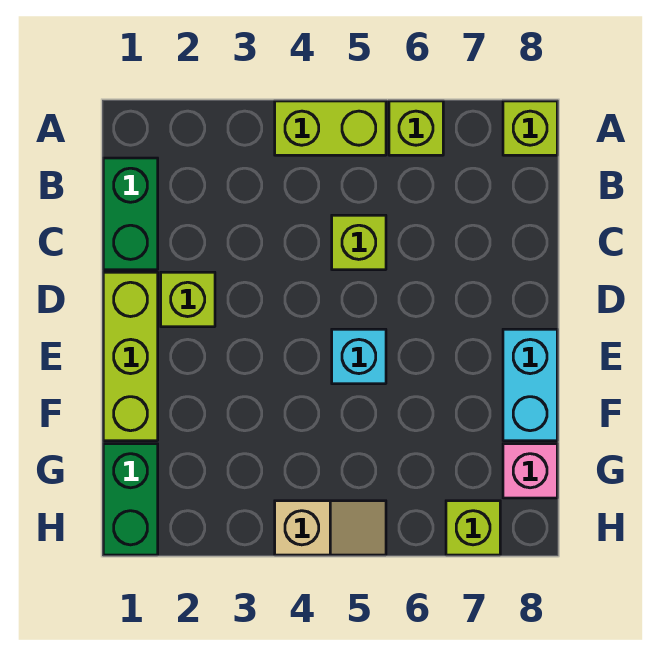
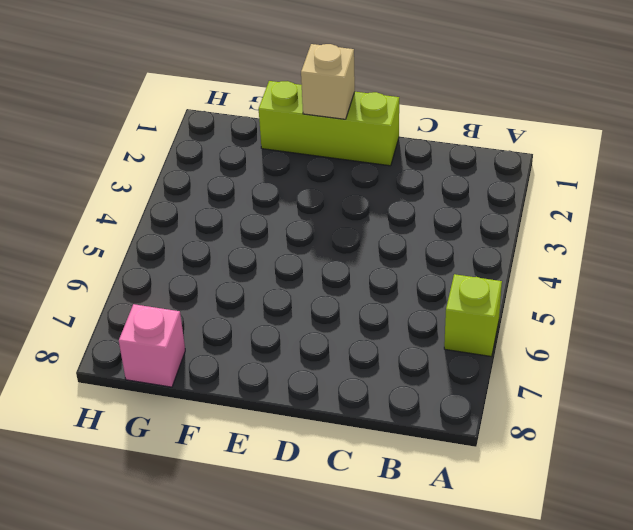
tan 1x1 brick [301,44,355,119] -> none
none -> lime 1x2 brick [275,101,386,155]
none -> lime 1x1 brick [503,101,557,155]
none -> green 1x2 brick [103,158,158,270]

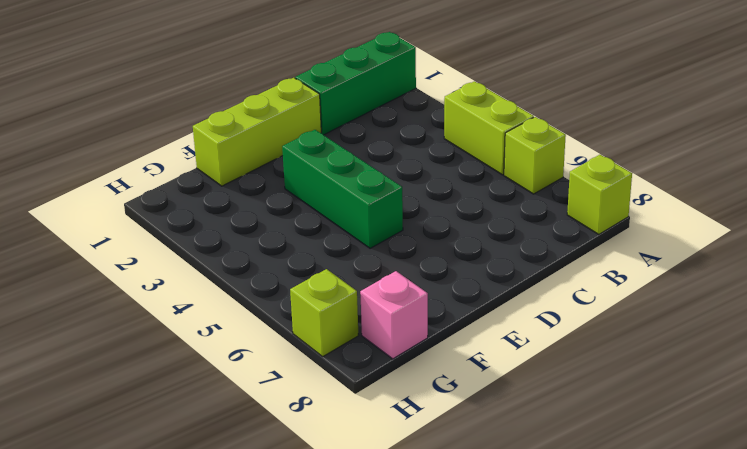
green 1x3 brick [295,32,416,135] -> green 1x2 brick [103,158,158,270]
green 1x3 brick [282,130,403,248] -> cyan 1x1 brick [332,329,386,384]
none -> lime 1x1 brick [332,215,386,270]
none -> lime 1x1 brick [161,272,215,327]
none -> cyan 1x2 brick [503,329,557,441]

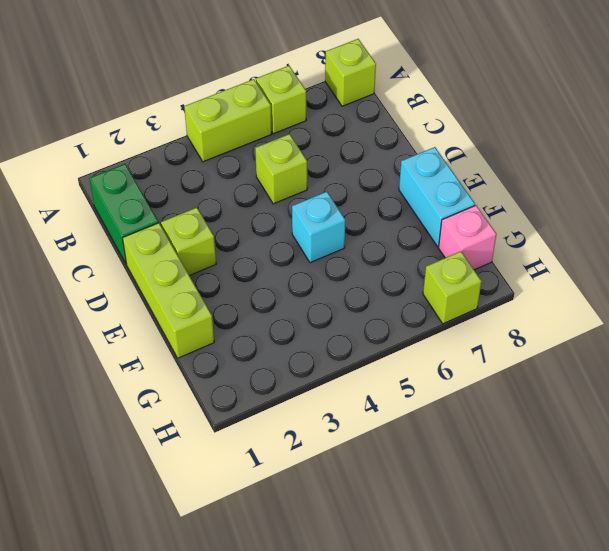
none -> green 1x2 brick [103,444,158,555]
none -> tan 1x2 slope [275,501,386,555]

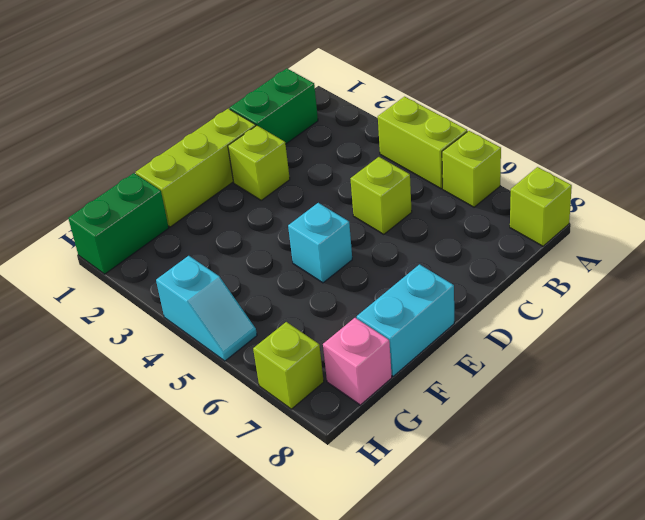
cyan 1x2 slope [156,256,257,361] -> tan 1x2 slope [275,501,386,555]

